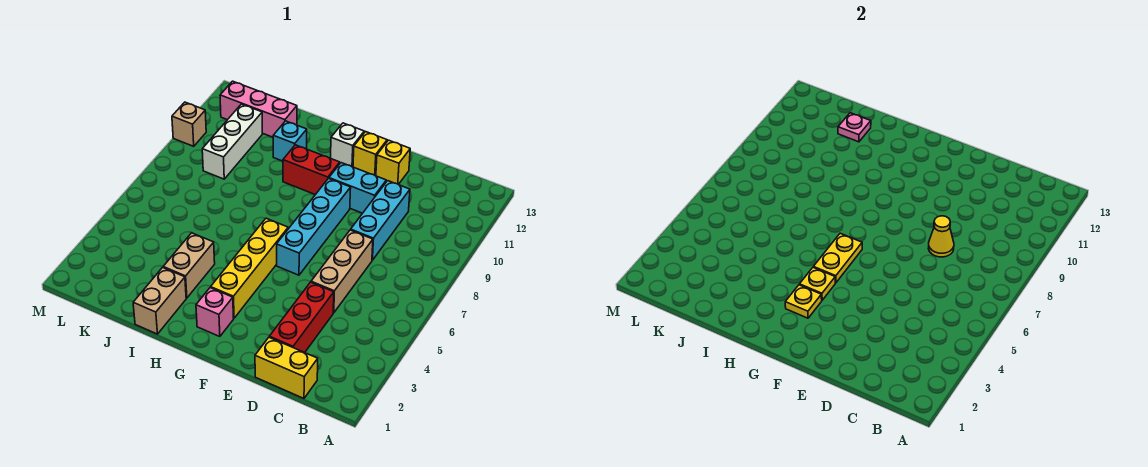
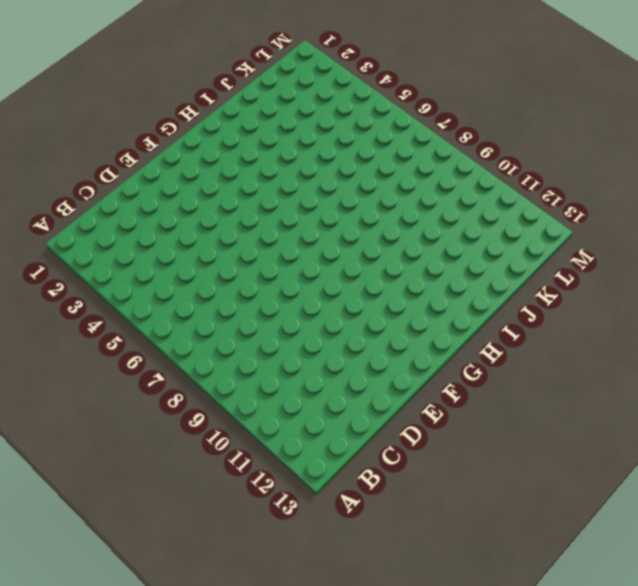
none -> yellow 1x2 brick [255,338,318,398]
none -> red 1x3 brick [269,282,334,353]
none -> tan 1x3 brick [311,230,373,313]

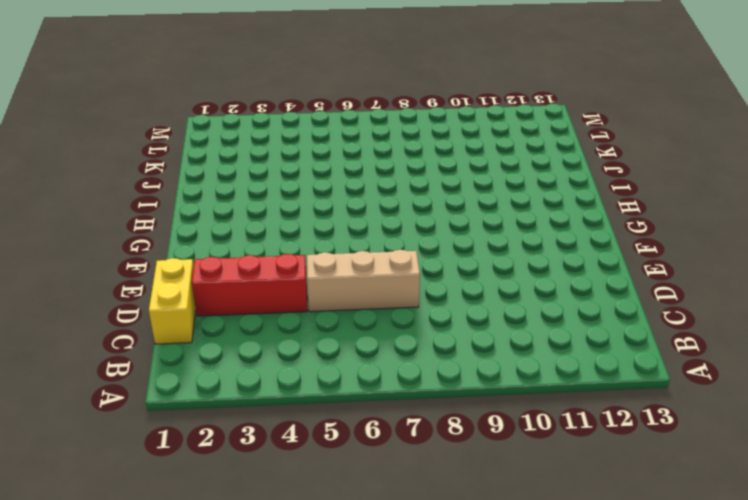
none -> cyan 1x3 brick [351,181,410,260]
none -> cyan 1x2 brick [329,163,386,213]
none -> yellow 1x1 brick [376,140,410,185]

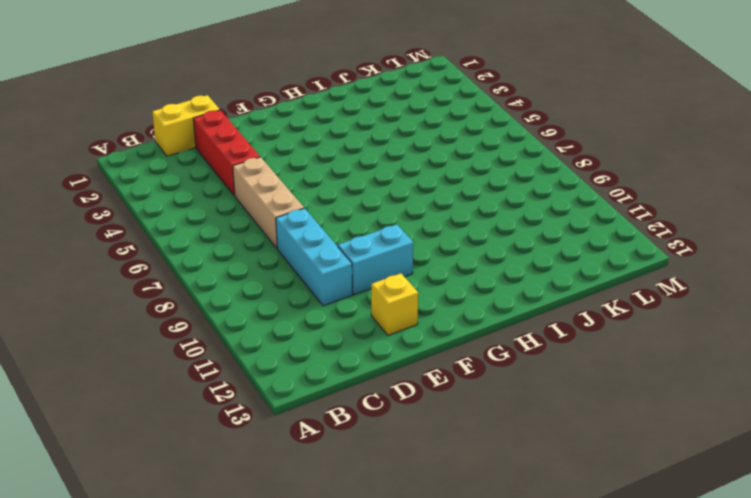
none -> cyan 1x4 brick [277,179,351,275]
none -> yellow 1x1 brick [353,132,387,176]
none -> pink 1x1 brick [196,288,234,337]

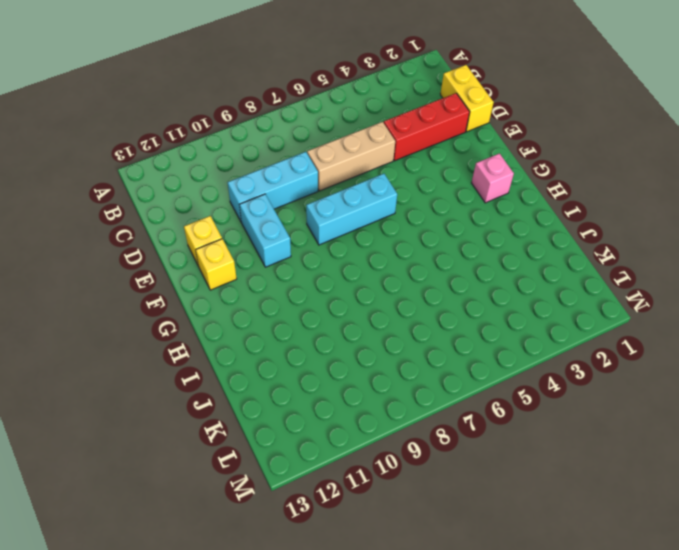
cyan 1x3 brick [306,174,397,245] -> cyan 1x4 brick [277,179,351,275]
none -> yellow 1x4 brick [211,218,288,318]
none -> red 1x2 brick [283,145,340,195]
none -> white 1x1 brick [331,123,364,167]

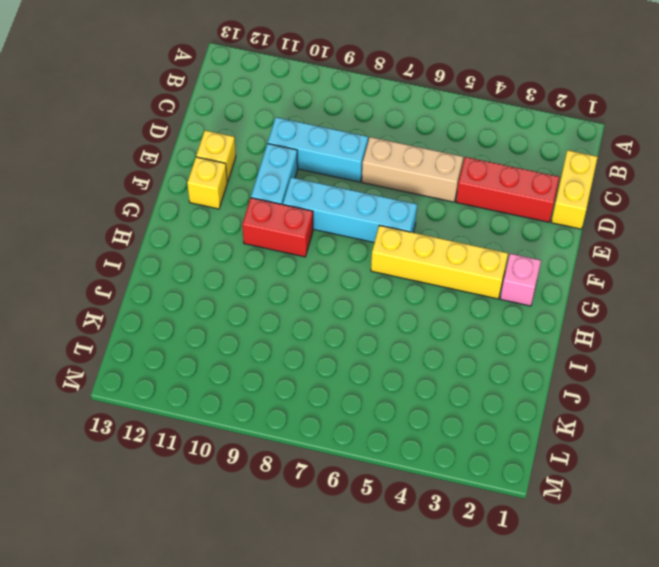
red 1x2 brick [242,198,313,257] -> red 1x2 brick turned to [283,145,340,195]
none -> white 1x1 brick [331,123,364,167]
none -> tan 1x2 brick [133,268,186,334]
none -> tan 1x2 brick [163,233,215,298]

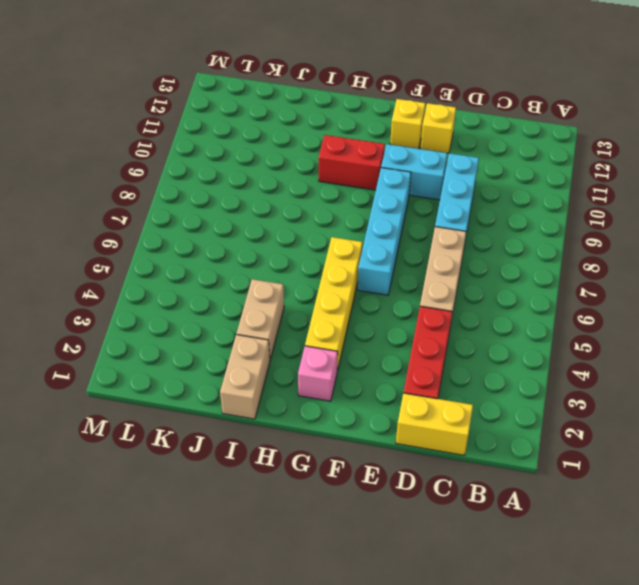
none -> white 1x1 brick [331,123,364,167]
none -> cyan 1x1 brick [273,121,307,161]
none -> pink 1x3 brick [220,81,297,137]

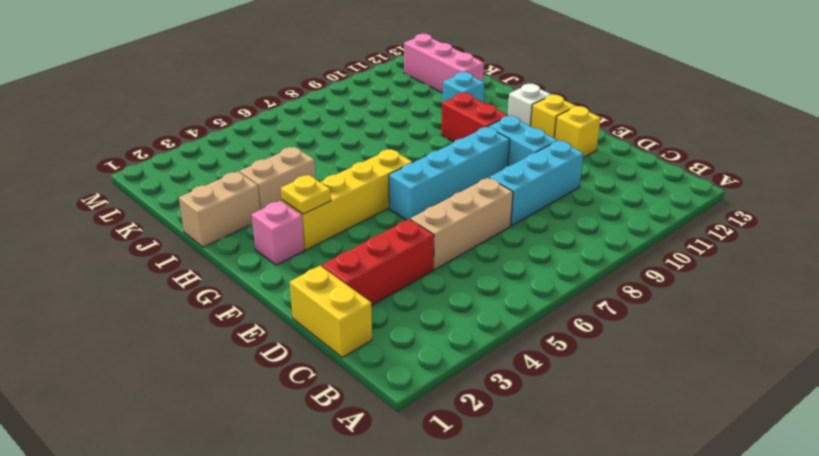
none -> white 1x3 brick [202,104,262,179]
none -> tan 1x1 brick [172,102,206,146]
none -> yellow 1x1 cone [928,216,954,257]

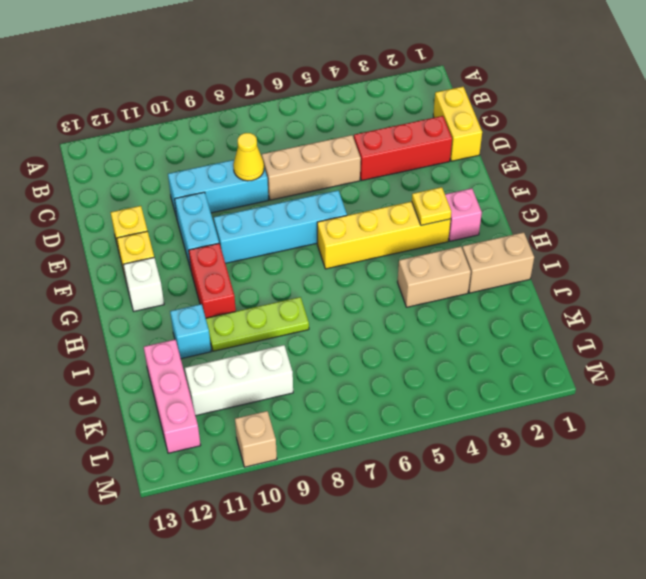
lime 1x3 plate [206,297,309,351] -> none
none -> yellow 1x1 plate [800,268,835,300]
none -> yellow 1x2 plate [813,233,862,283]
none -> pink 1x1 plate [838,113,871,142]

